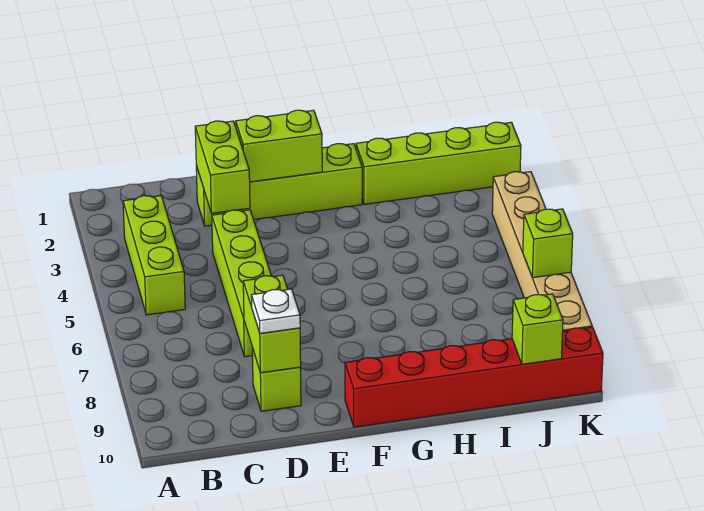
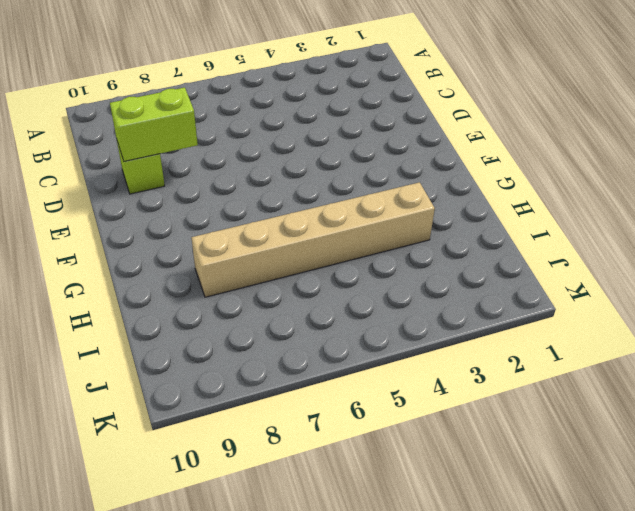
tan 1x6 brick [191,182,435,297] -> tan 1x6 brick moved to [492,172,592,331]
none -> lime 1x3 brick [123,196,185,315]
none -> lime 1x4 brick [196,144,362,226]
none -> lime 1x4 brick [212,210,271,357]

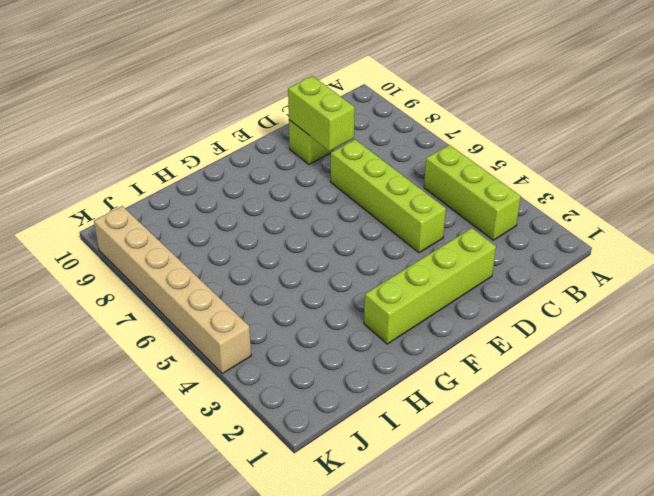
none -> red 1x6 brick [345,327,603,427]
none -> lime 1x4 brick [356,122,521,204]
none -> lime 1x2 brick [195,121,250,213]

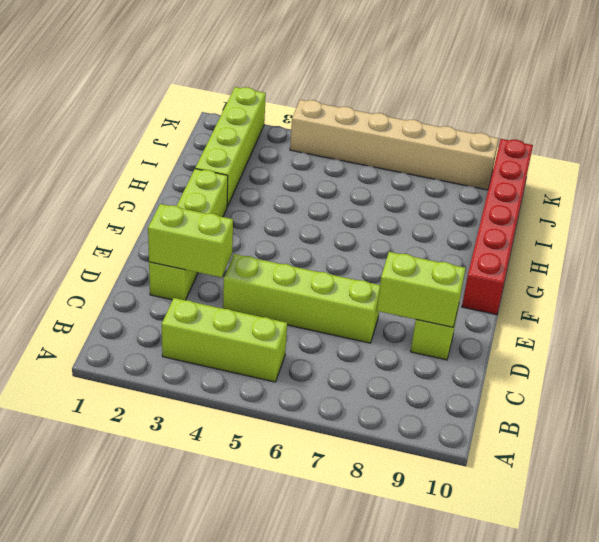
none -> lime 1x2 brick [236,110,322,182]
none -> lime 1x1 brick [512,294,563,364]
none -> lime 1x1 brick [523,209,573,278]

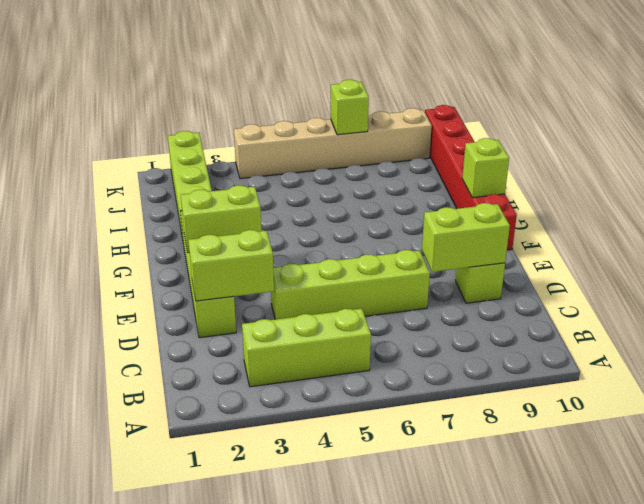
lime 1x2 brick [181,185,261,253] -> lime 1x2 brick turned to [236,110,322,182]
lime 1x1 brick [462,138,509,198] -> lime 1x1 brick moved to [512,294,563,364]
none -> white 1x1 plate [251,289,300,333]

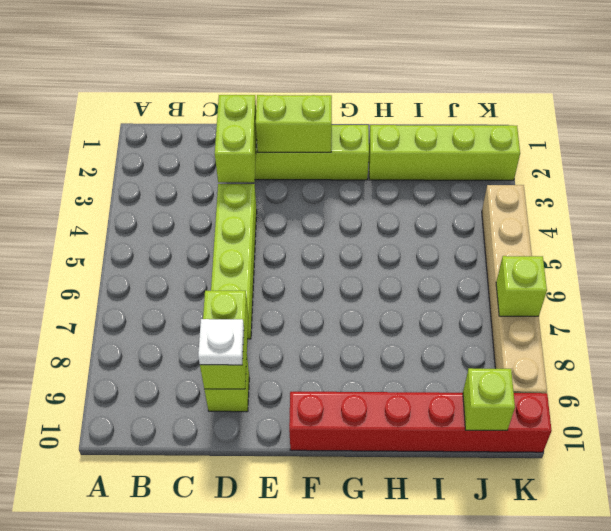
none -> lime 1x3 brick [123,196,185,315]

